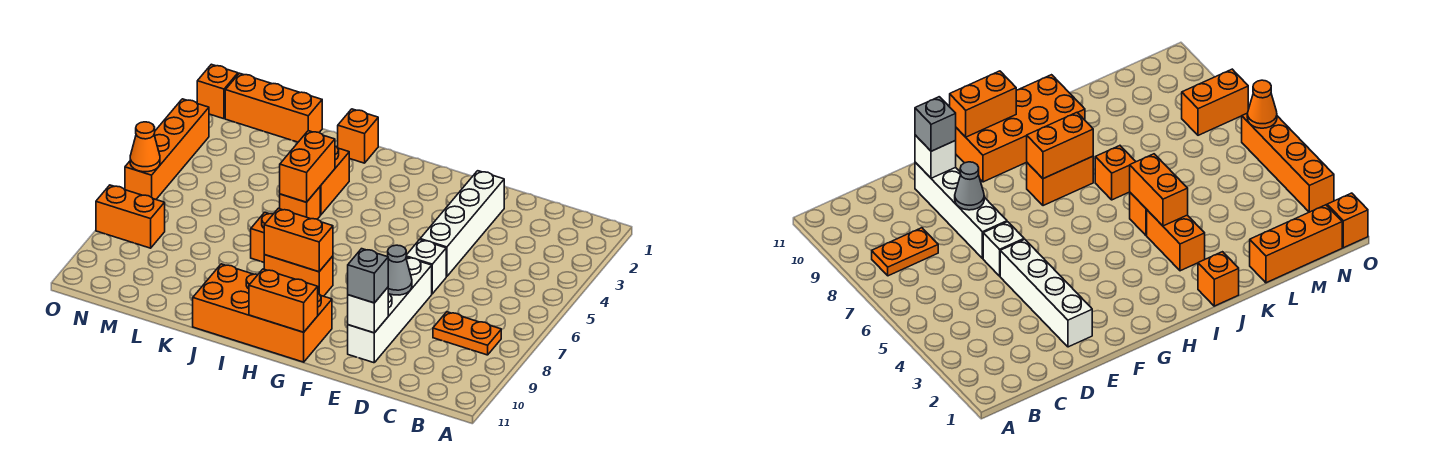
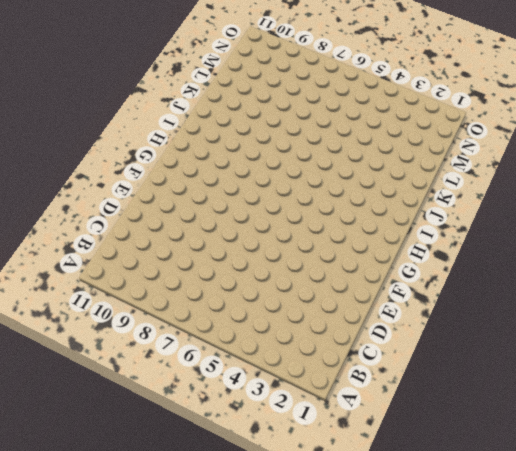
none -> orange 1x2 plate [433,312,501,355]
none -> white 1x4 brick [420,171,504,277]
none -> white 1x1 brick [406,240,446,294]

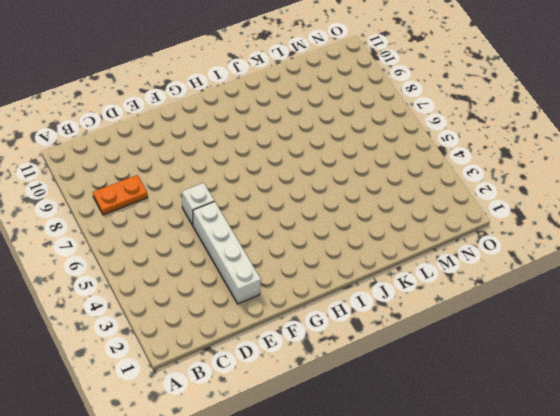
none -> white 1x4 brick [348,257,432,363]
none -> orange 2x4 brick [193,264,332,362]
none -> orange 1x2 brick [264,255,333,296]

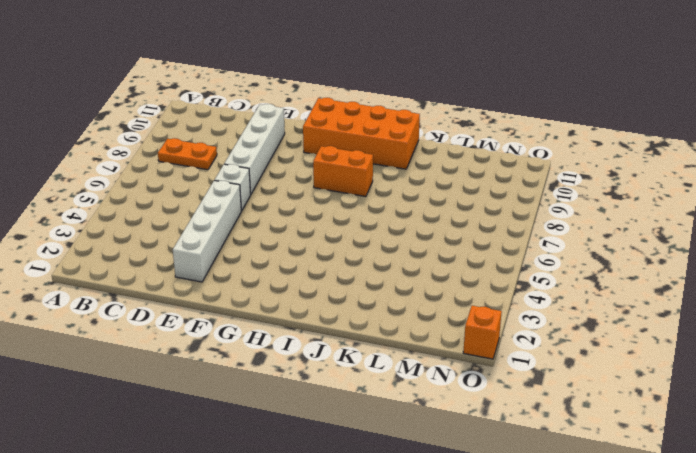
none -> orange 1x1 brick [337,109,378,163]
none -> orange 1x2 brick [320,146,349,215]
none -> orange 1x1 brick [280,187,320,219]

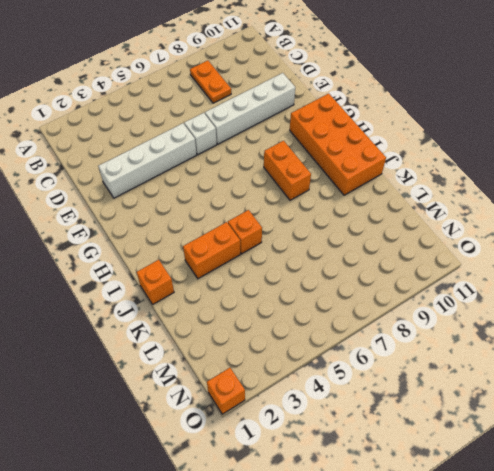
none -> orange 1x1 brick [251,212,273,262]
none -> orange 1x3 brick [225,73,322,142]
none -> orange 1x2 brick [96,185,165,248]

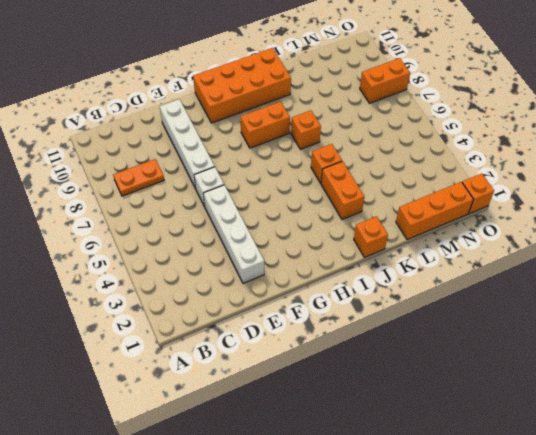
none -> orange 1x4 brick [125,99,209,199]
none -> grey 1x1 cone [388,245,412,295]
none -> white 1x1 brick [348,288,388,333]

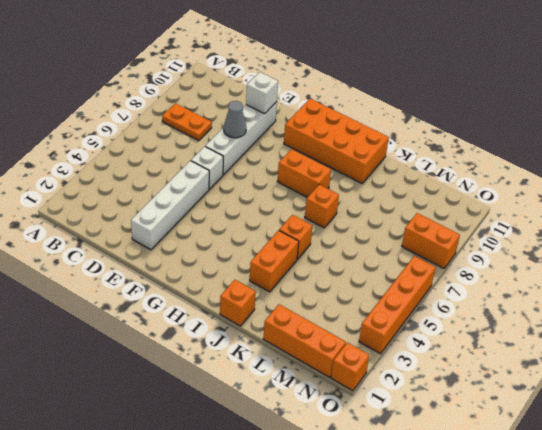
none -> orange 1x2 brick [249,269,318,332]
none -> orange 1x2 brick [264,208,333,272]
none -> orange 1x2 brick [280,131,335,202]

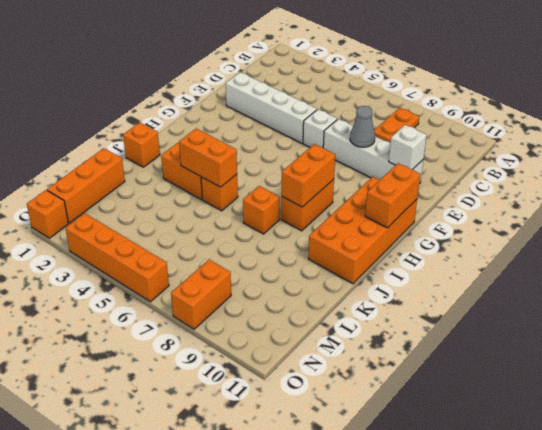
none -> orange 1x1 cone [130,122,160,172]
none -> grey 1x1 brick [348,249,388,303]

